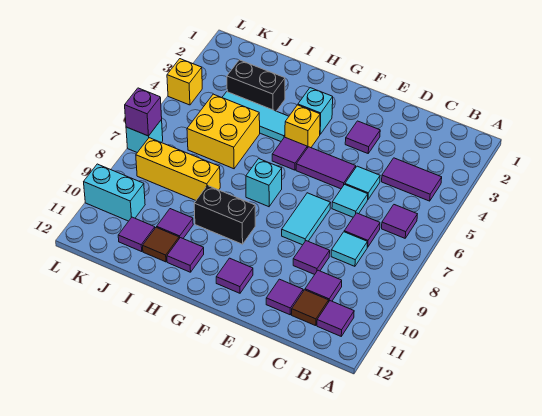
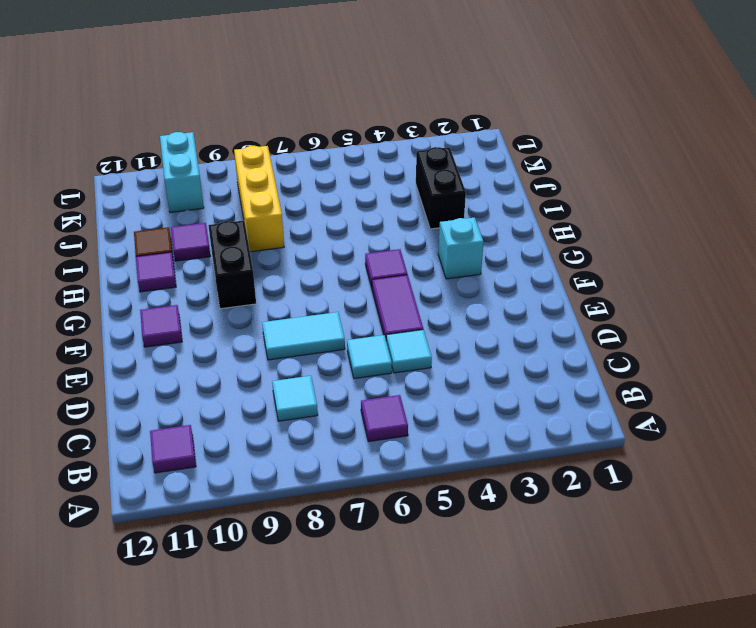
none -> purple 1x2 tile [382,158,442,201]
none -> purple 1x1 tile [344,213,380,247]
none -> purple 1x1 tile [305,270,342,301]
none -> brown 1x1 tile [292,290,329,326]

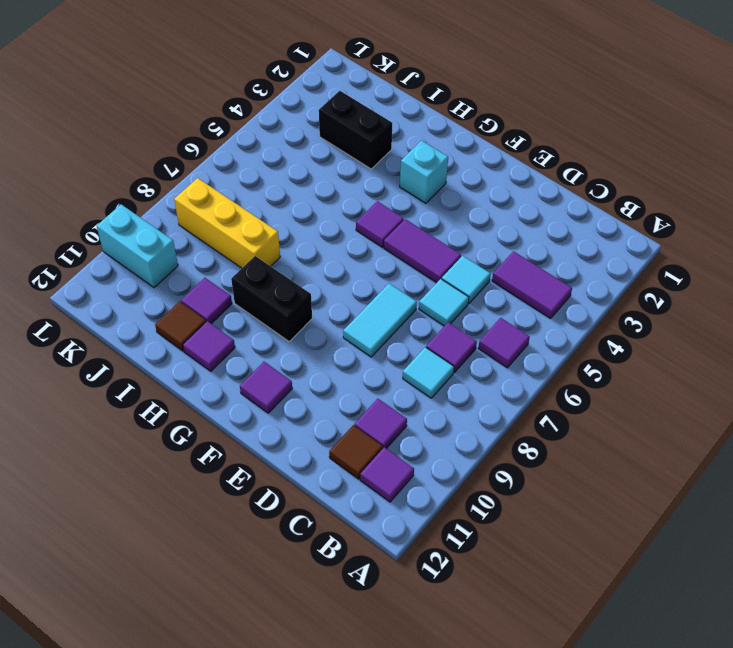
none -> purple 1x1 tile [293,241,330,275]
none -> purple 1x1 tile [266,279,303,315]
none -> purple 1x1 tile [345,121,380,153]
none -> yellow 1x1 brick [285,105,320,148]

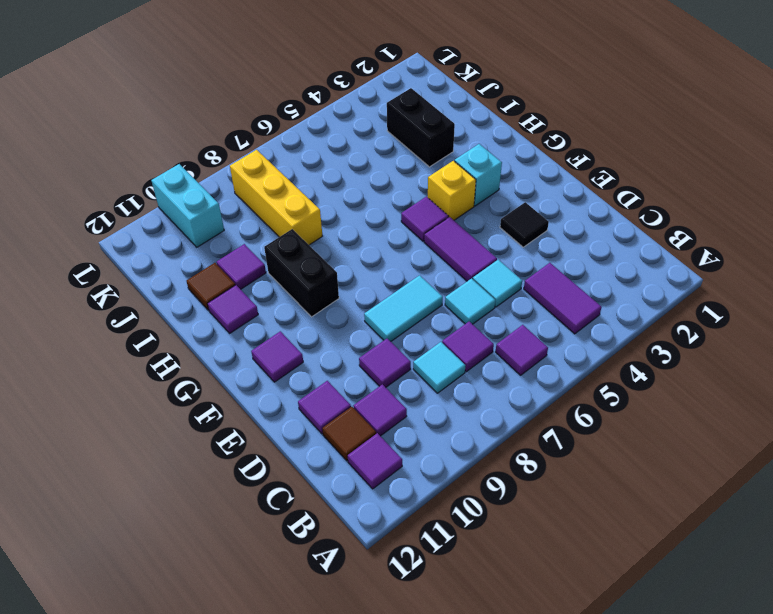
black 1x1 tile [500,202,549,247] -> purple 1x1 tile [345,121,380,153]
none -> cyan 1x1 brick [246,159,282,207]
none -> cyan 1x3 tile [222,92,289,141]
none -> yellow 2x2 brick [187,94,260,169]
none -> purple 1x1 tile [118,217,155,251]

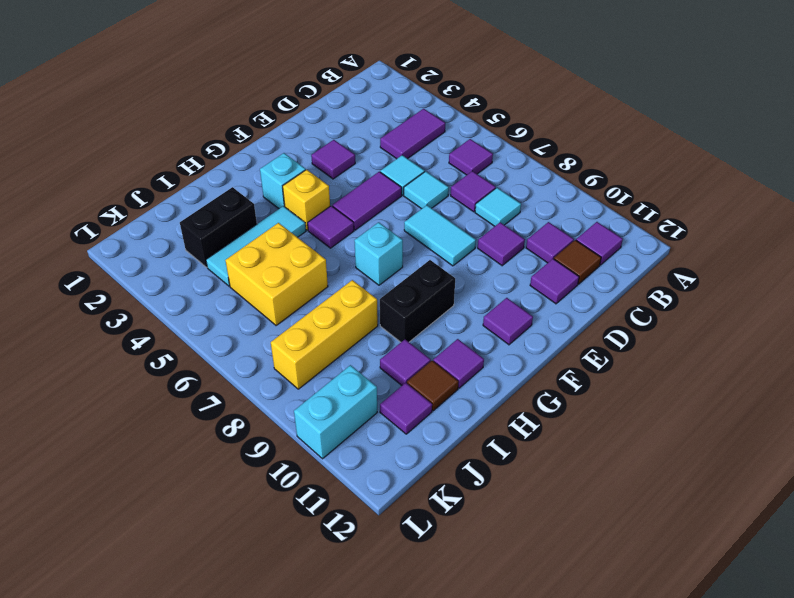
none -> yellow 1x1 brick [167,59,202,105]
none -> cyan 1x1 brick [126,120,163,153]
none -> purple 1x1 brick [125,88,162,136]

